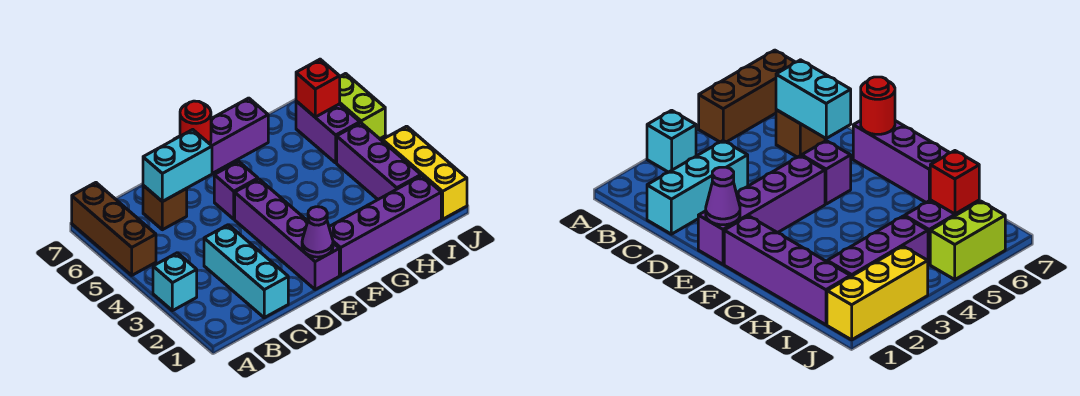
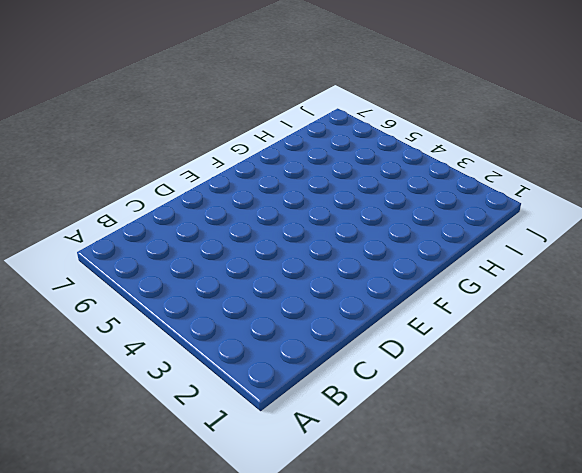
none -> cyan 1x1 brick [153,253,197,311]
none -> brown 1x3 brick [72,183,156,275]
none -> cyan 1x3 brick [204,225,288,318]

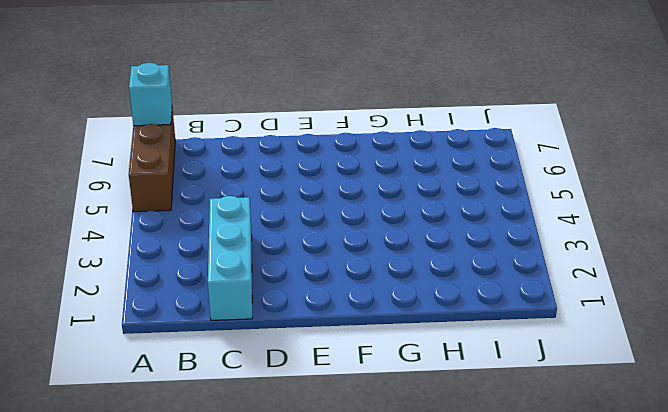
cyan 1x1 brick [129,63,172,126] -> cyan 1x1 brick moved to [153,253,197,311]
none -> brown 1x1 brick [143,185,187,230]
none -> purple 1x4 brick [235,179,339,290]
none -> purple 1x1 brick [214,161,258,219]

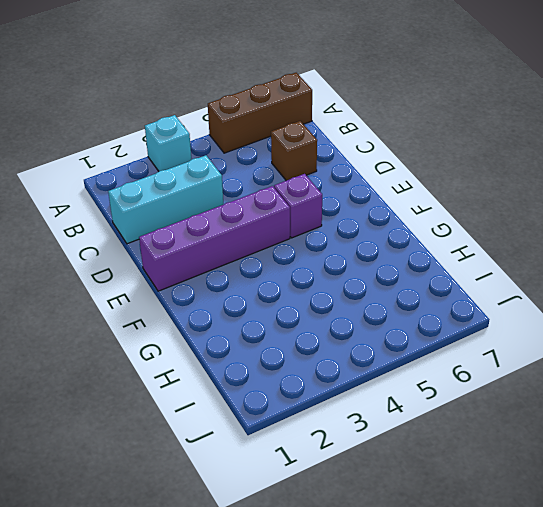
none -> purple 1x3 brick [175,98,268,173]
none -> purple 1x4 brick [329,176,441,275]
none -> purple 1x3 brick [337,123,421,199]

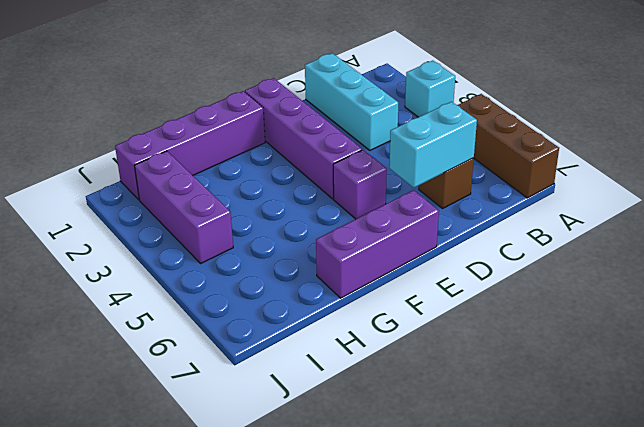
none -> purple 1x2 brick [296,101,360,163]
none -> yellow 1x3 brick [382,126,467,219]
none -> lime 1x2 brick [340,74,385,139]

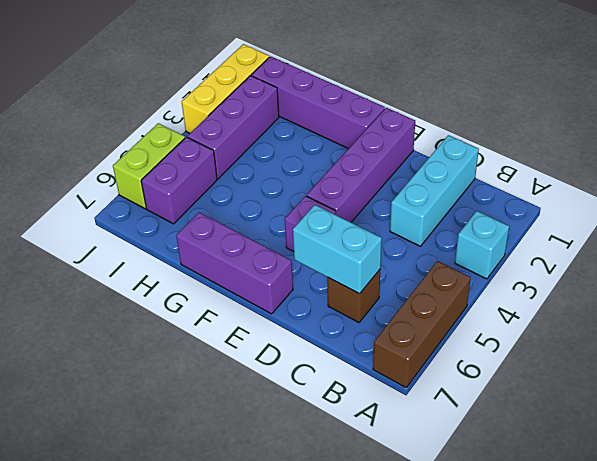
none -> purple 1x1 cone [302,207,333,257]
none -> red 1x1 round brick [180,101,211,144]
none -> red 1x1 brick [296,59,340,117]

